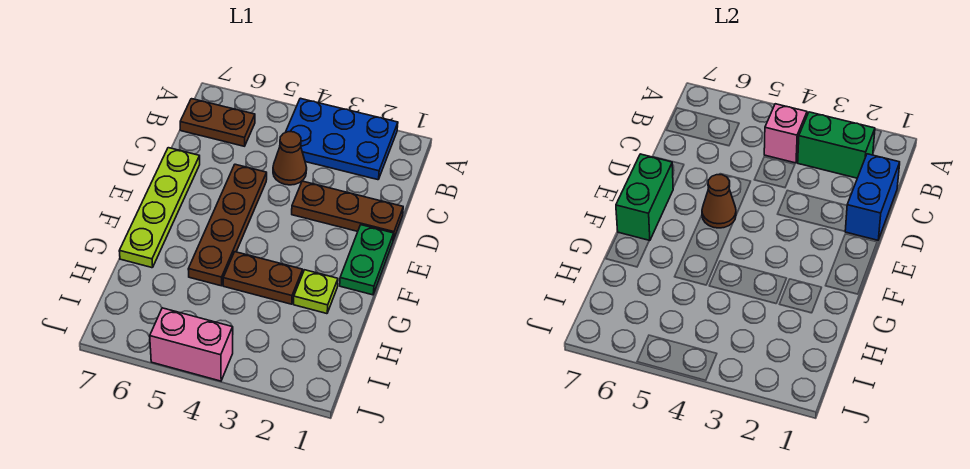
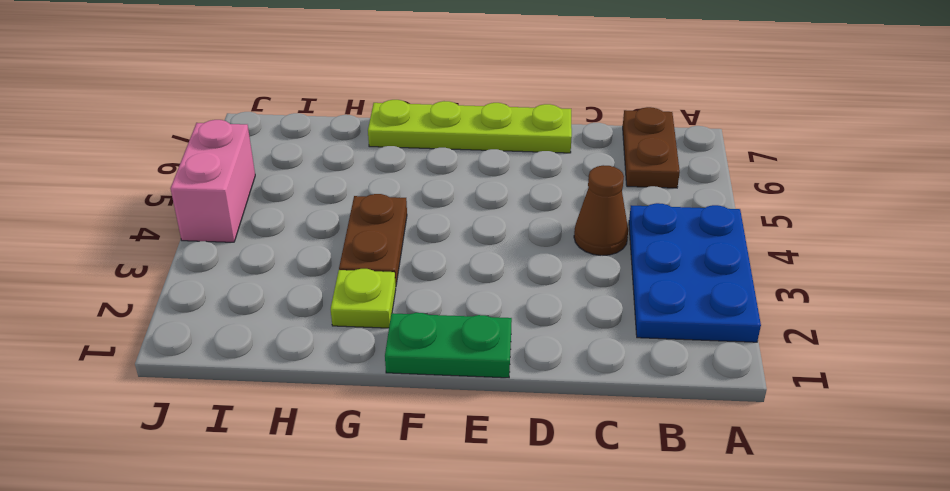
none -> brown 1x3 plate [292,181,403,240]
none -> brown 1x4 plate [188,164,267,286]
none -> green 1x2 brick [798,112,875,178]

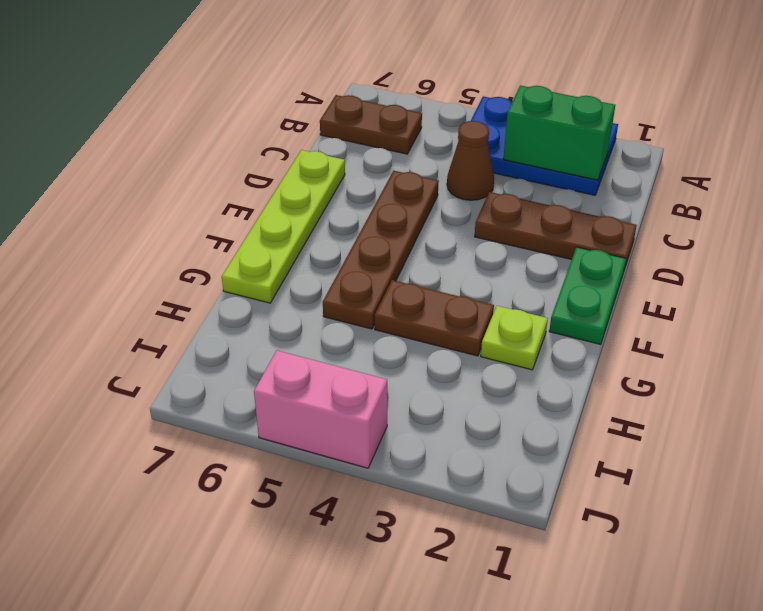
none -> pink 1x1 brick [764,104,807,163]
none -> blue 1x2 brick [845,154,900,240]
none -> brown 1x1 cone [702,175,736,228]

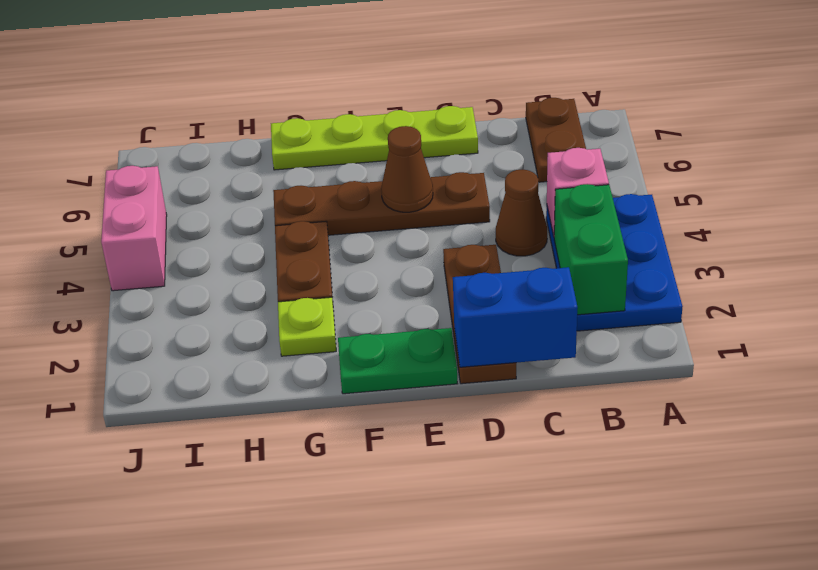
none -> green 1x2 brick [616,154,673,241]

